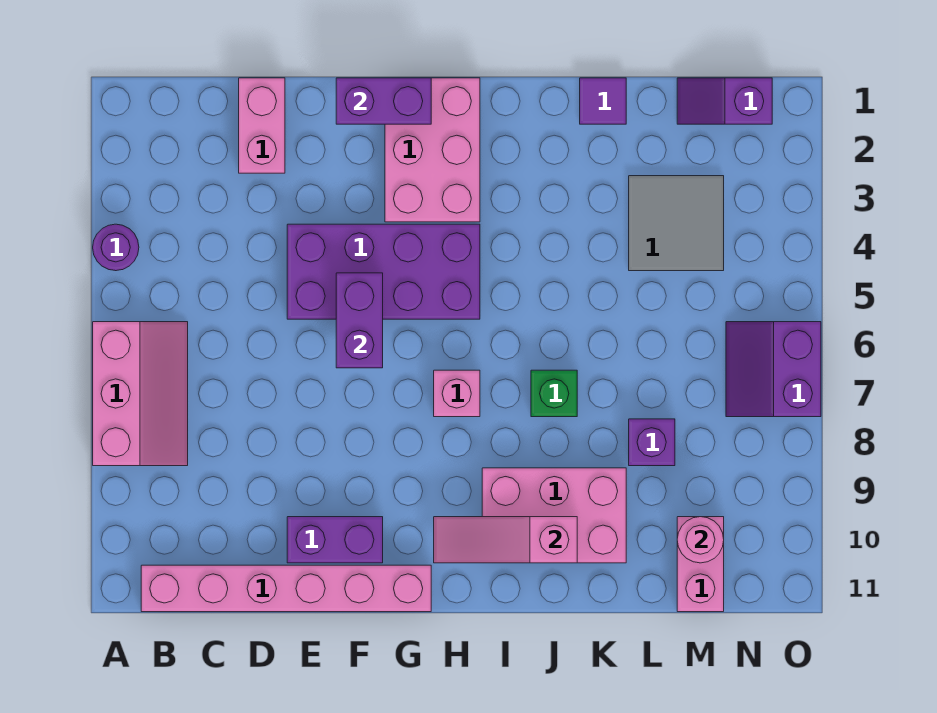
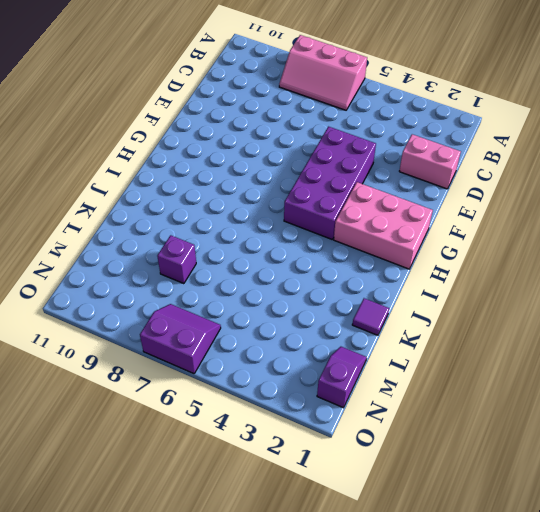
none -> purple 1x1 round brick [93,224,139,271]
none -> pink 1x6 brick [141,565,431,612]
none -> purple 1x2 brick [287,517,383,563]

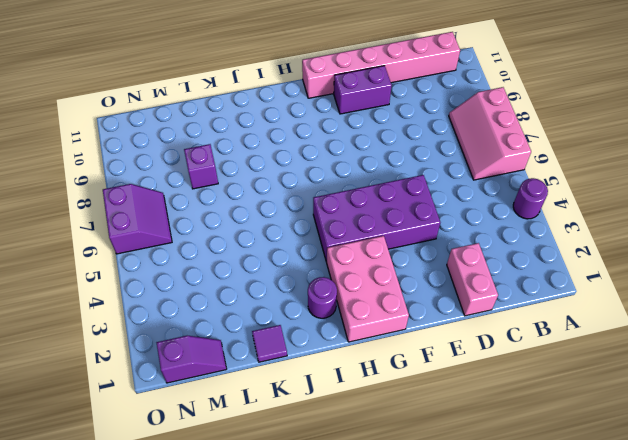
purple 1x1 round brick [308,277,337,318] -> none
none -> pink 1x1 brick [434,370,480,417]
none -> pink 2x3 brick [482,468,626,563]
none -> green 1x1 brick [531,370,577,417]

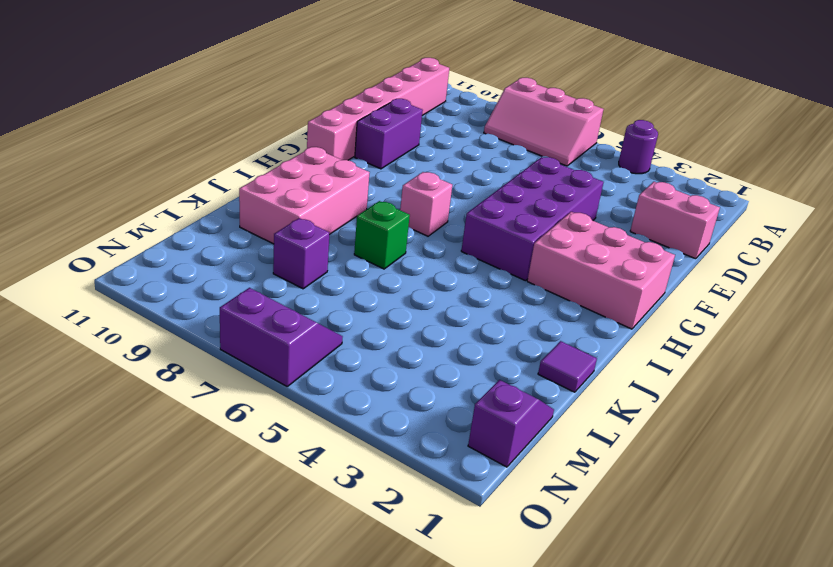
none -> grey 2x2 tile [629,176,724,271]
none -> pink 1x2 brick [677,517,724,612]
none -> purple 1x2 brick [336,78,431,124]

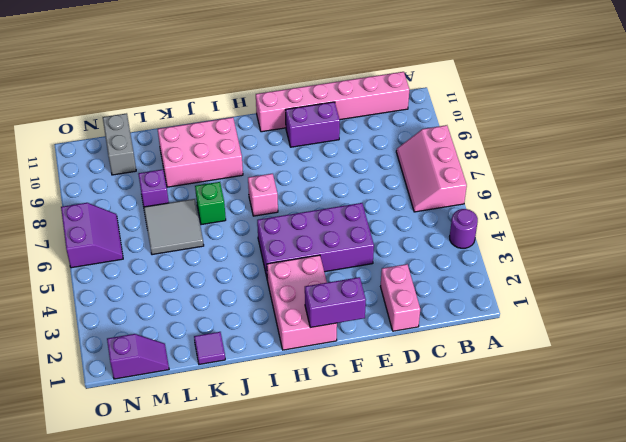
grey 2x2 tile [144,199,204,255] -> grey 2x2 tile moved to [629,176,724,271]
grey 1x2 brick [103,113,136,175] -> pink 1x2 brick [677,517,724,612]
none -> purple 1x2 brick [336,273,383,368]
none -> pink 1x3 slope [434,517,577,563]
none -> pink 1x1 round brick [677,517,724,563]

